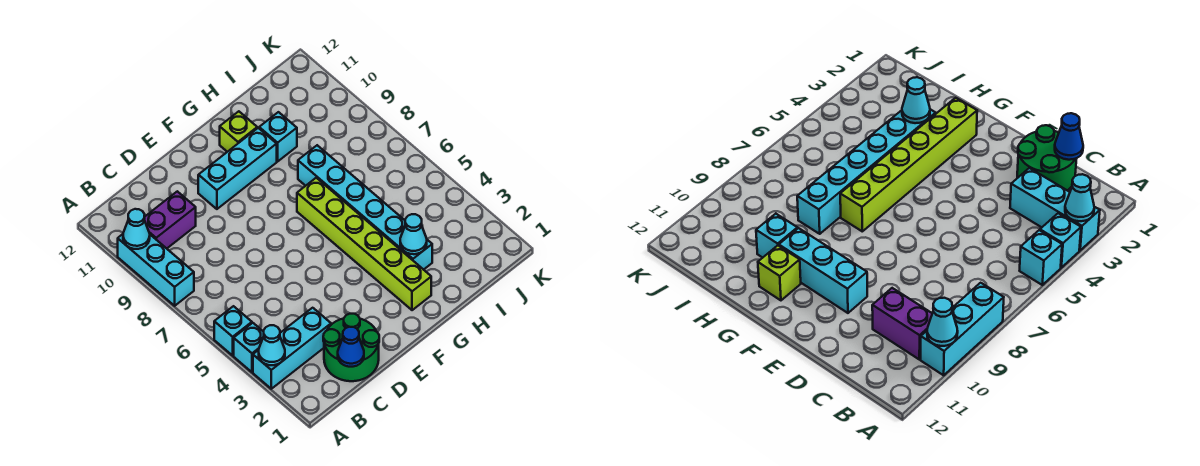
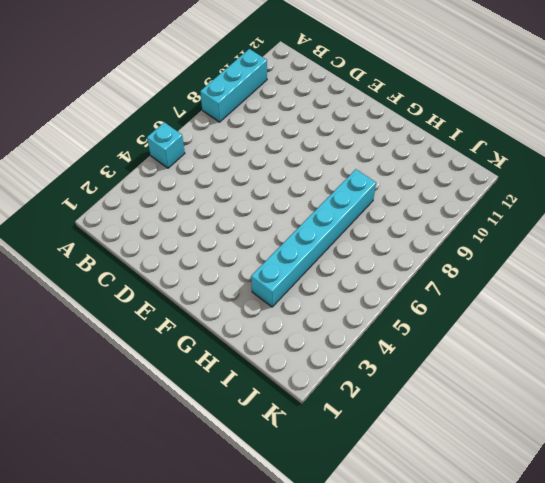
none -> cyan 1x3 brick [253,308,331,389]
none -> cyan 1x1 brick [234,323,264,372]
none -> purple 1x2 brick [144,191,196,248]

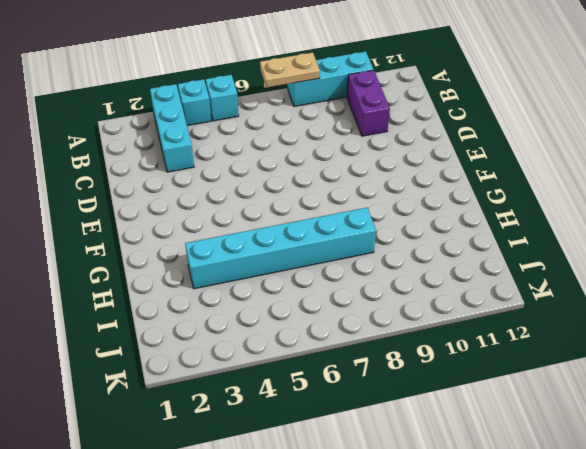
tan 1x2 plate [260,52,320,88] -> none
none -> green 2x2 round brick [323,314,379,381]
none -> cyan 1x3 brick [198,128,277,209]
none -> lime 1x6 brick [297,178,431,310]

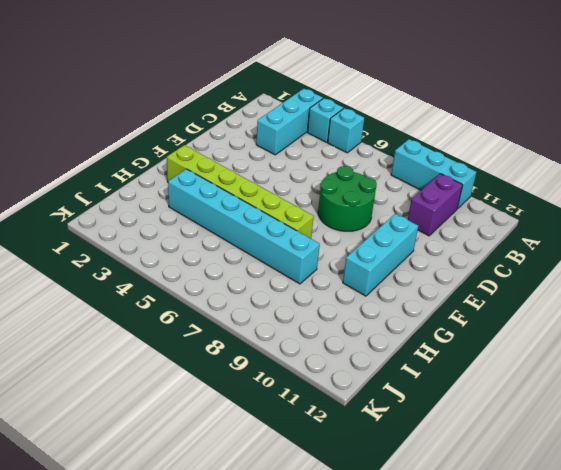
green 2x2 round brick [318,166,377,231] -> green 2x2 round brick moved to [323,314,379,381]
none -> lime 1x1 brick [220,111,257,152]
none -> cyan 1x1 brick [259,112,297,161]
none -> cyan 1x1 cone [259,325,285,365]

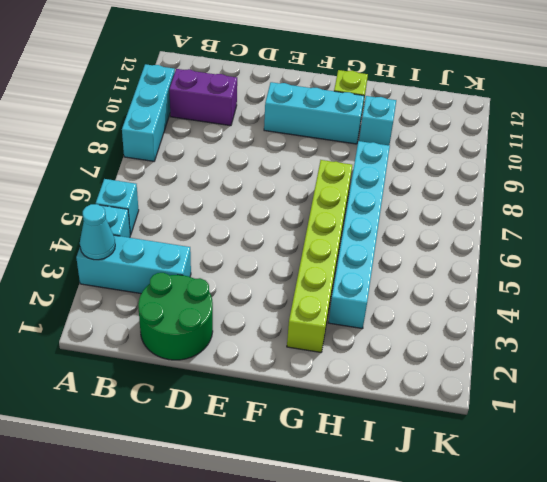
none -> cyan 1x1 cone [123,209,150,249]
none -> blue 1x1 cone [338,327,364,367]
none -> cyan 1x1 cone [400,214,427,254]

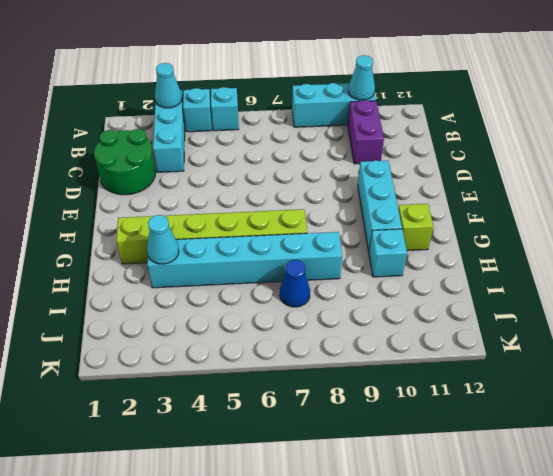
blue 1x1 cone [280,260,310,307] -> blue 1x1 cone moved to [338,327,364,367]

